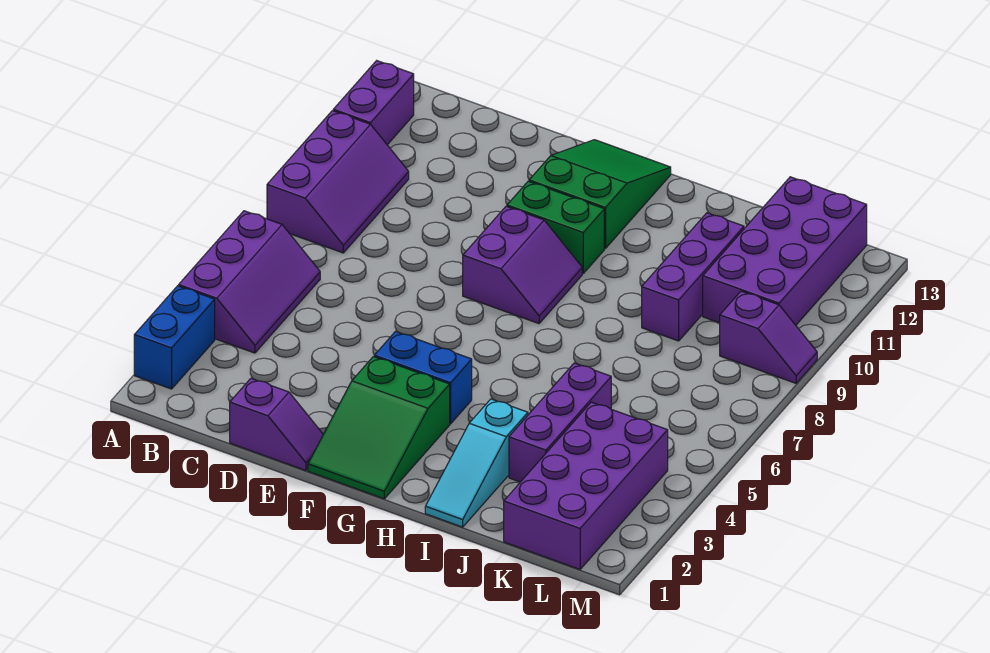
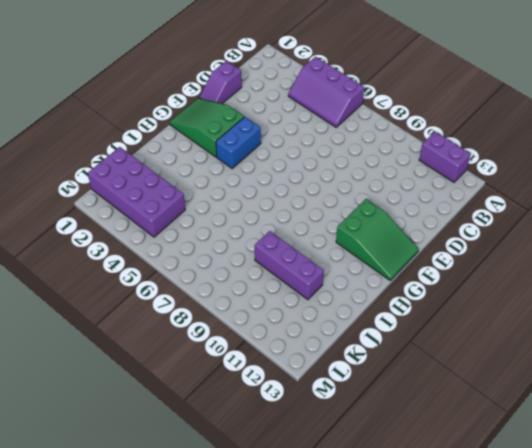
none -> blue 1x2 brick [134,286,215,389]
none -> purple 2x3 slope [267,111,409,253]
none -> purple 2x2 slope [463,206,582,324]

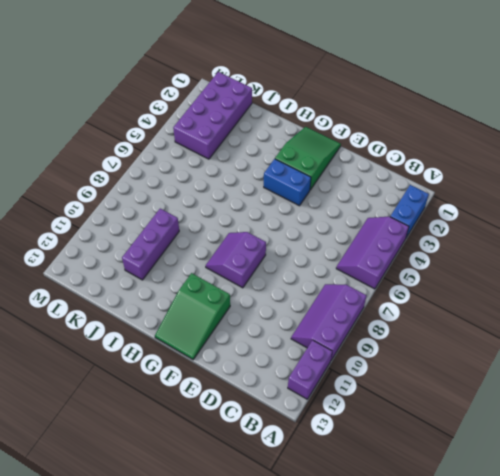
none -> purple 1x2 slope [230,378,323,470]
none -> green 1x2 brick [507,181,604,273]
none -> cyan 1x3 slope [425,399,528,527]

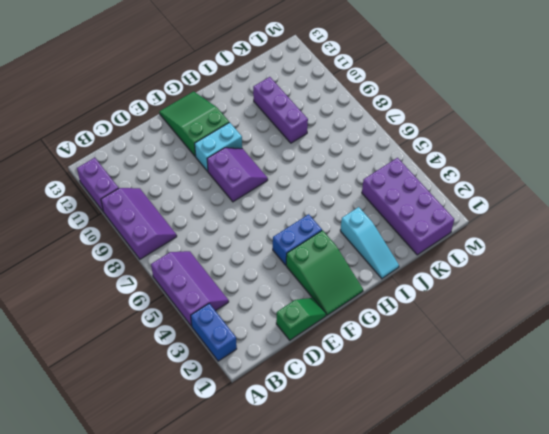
green 1x2 slope [276,298,326,340] -> purple 1x2 slope [230,378,323,470]
cyan 1x2 brick [195,122,242,171] -> green 1x2 brick [507,181,604,273]
none -> purple 1x3 brick [509,363,611,482]
none -> purple 2x4 brick [703,177,867,325]
none -> purple 1x2 slope [720,291,817,383]

